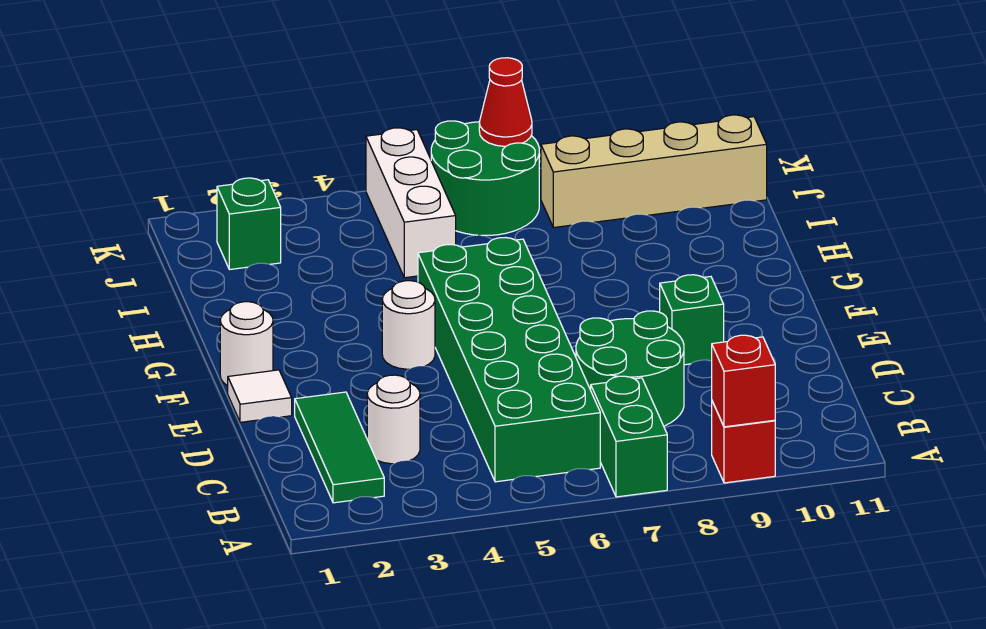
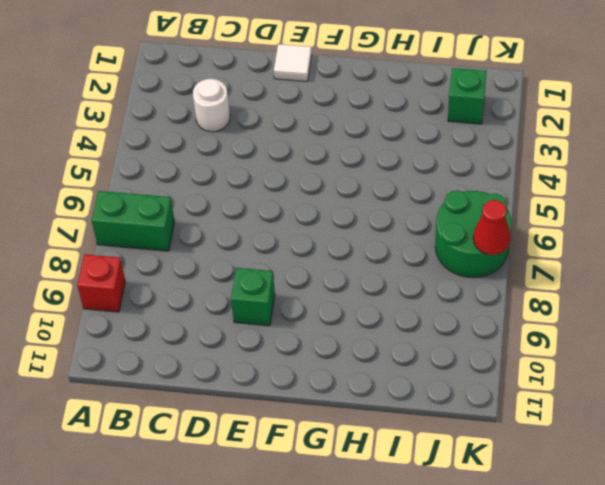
none -> green 1x3 tile [295,392,384,503]
none -> green 2x6 brick [418,238,600,482]
none -> green 2x2 round brick [576,311,684,426]

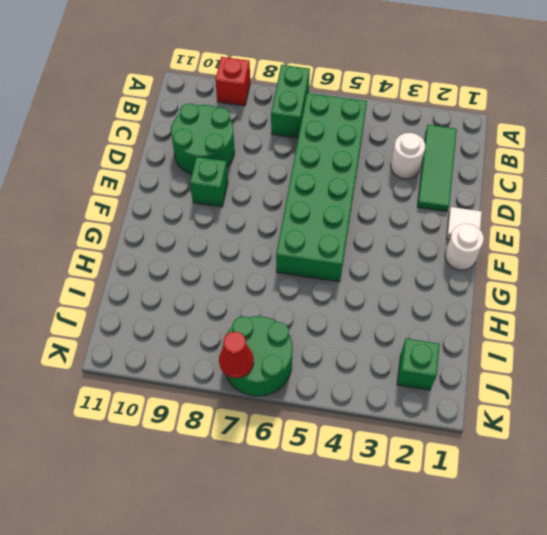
green 2x2 round brick [171,103,235,175] -> green 2x2 round brick moved to [576,311,684,426]
none -> white 1x1 round brick [382,281,435,369]
none -> white 1x3 brick [366,128,456,278]
none -> tan 1x4 brick [541,115,767,228]

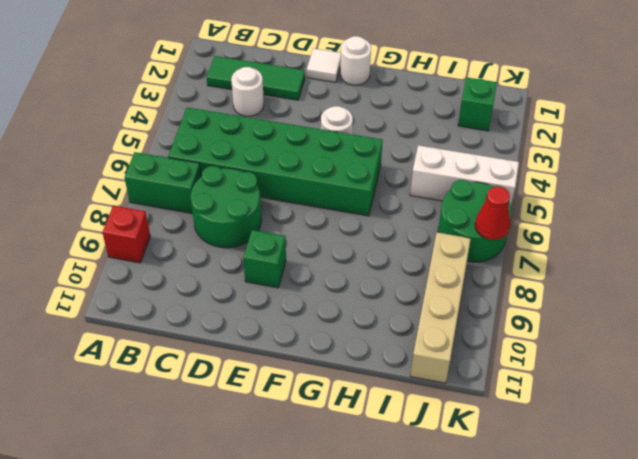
none -> red 1x1 brick [712,335,775,427]

